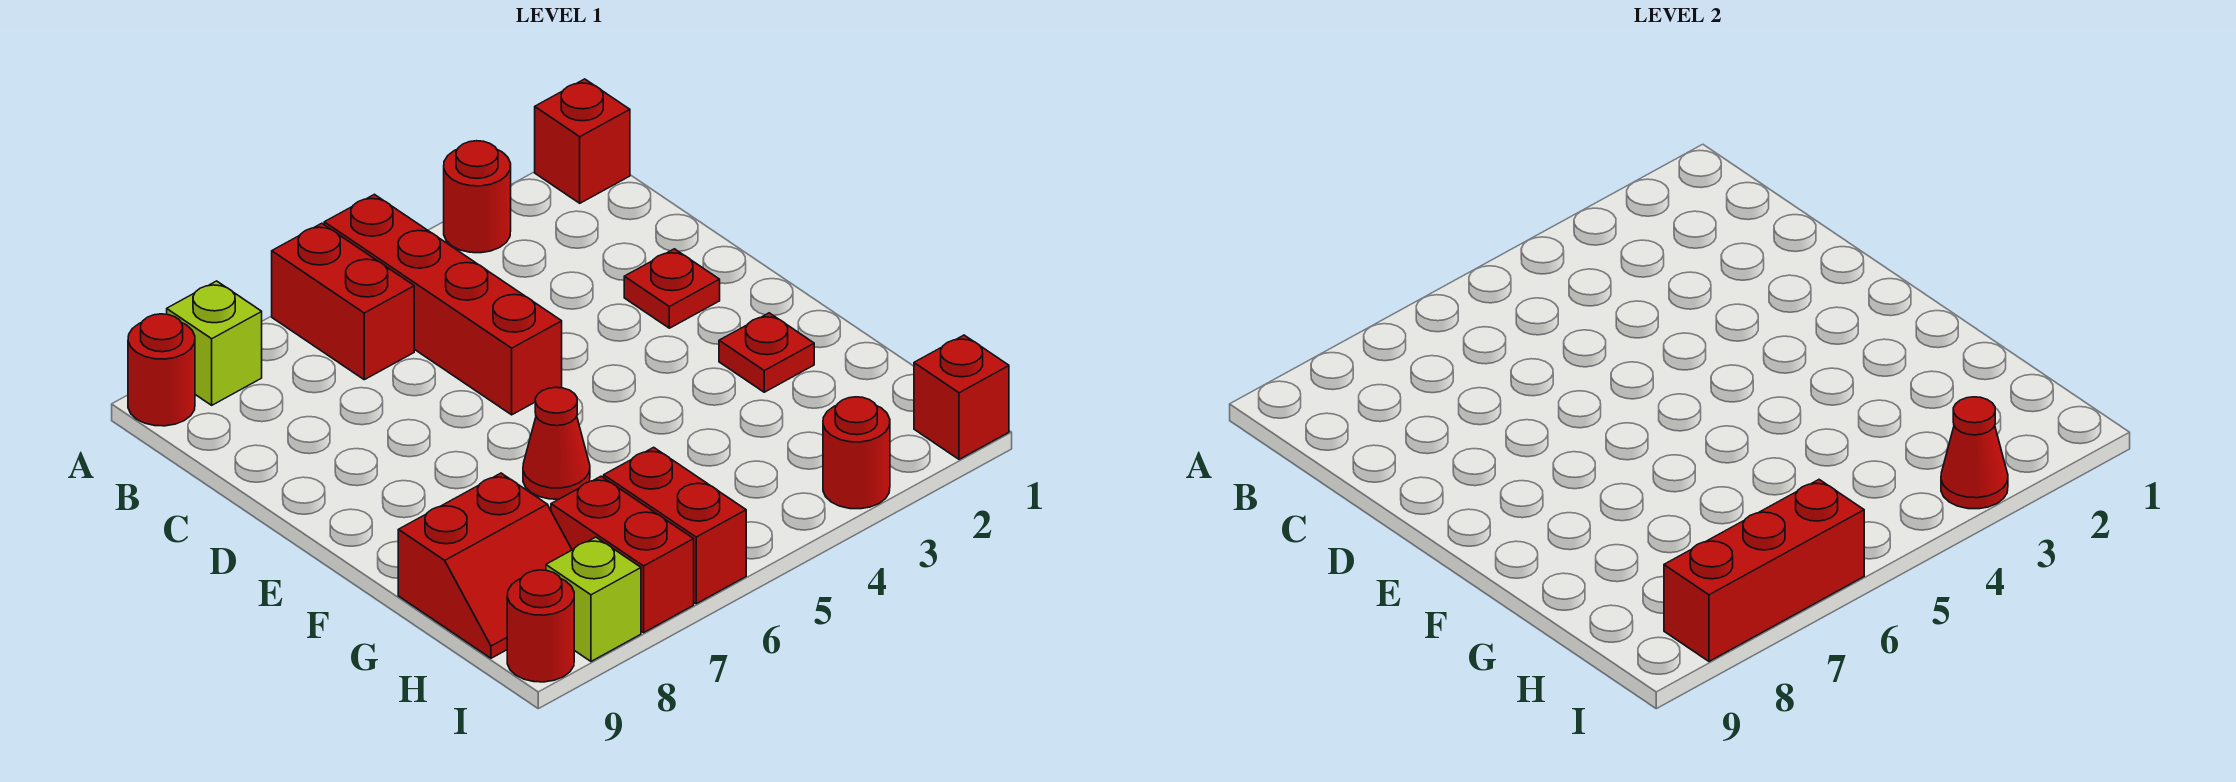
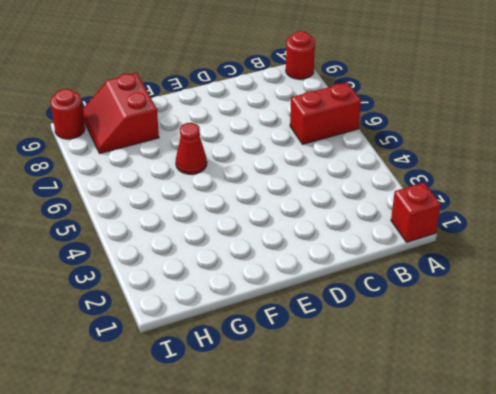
none -> red 1x1 round brick [444,141,511,253]
none -> red 1x4 brick [324,194,562,415]
none -> lime 1x1 brick [167,281,262,405]

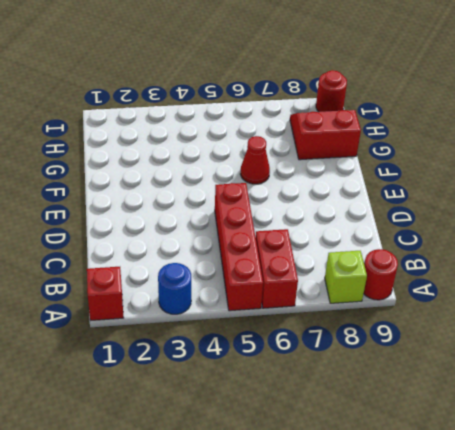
blue 1x1 round brick [158,263,191,314] -> red 1x1 round brick [444,141,511,253]
none -> red 1x1 plate [624,249,720,328]
none -> red 1x1 plate [719,313,814,392]
none -> red 1x2 brick [604,447,746,604]

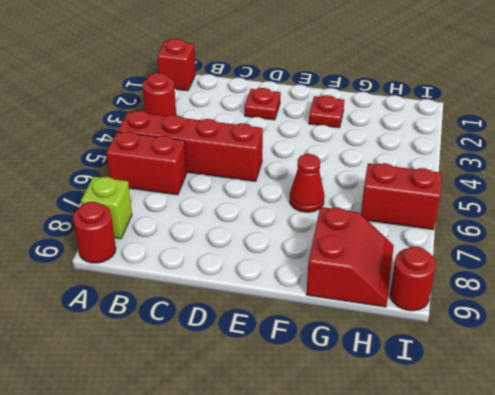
none -> red 1x2 brick [551,476,694,633]
none -> red 1x1 brick [914,335,1009,459]
none -> red 1x1 round brick [823,397,890,509]

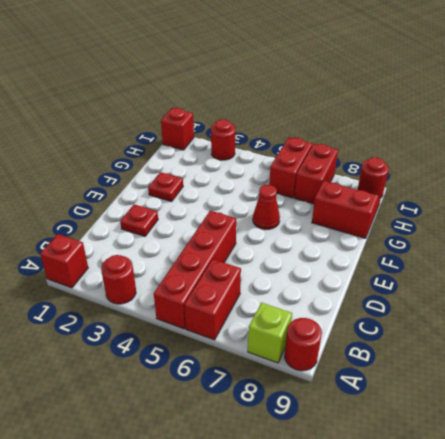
none -> lime 1x1 brick [546,537,641,661]
none -> red 1x1 cone [1941,397,2008,509]
none -> red 1x3 brick [1664,480,1864,661]

